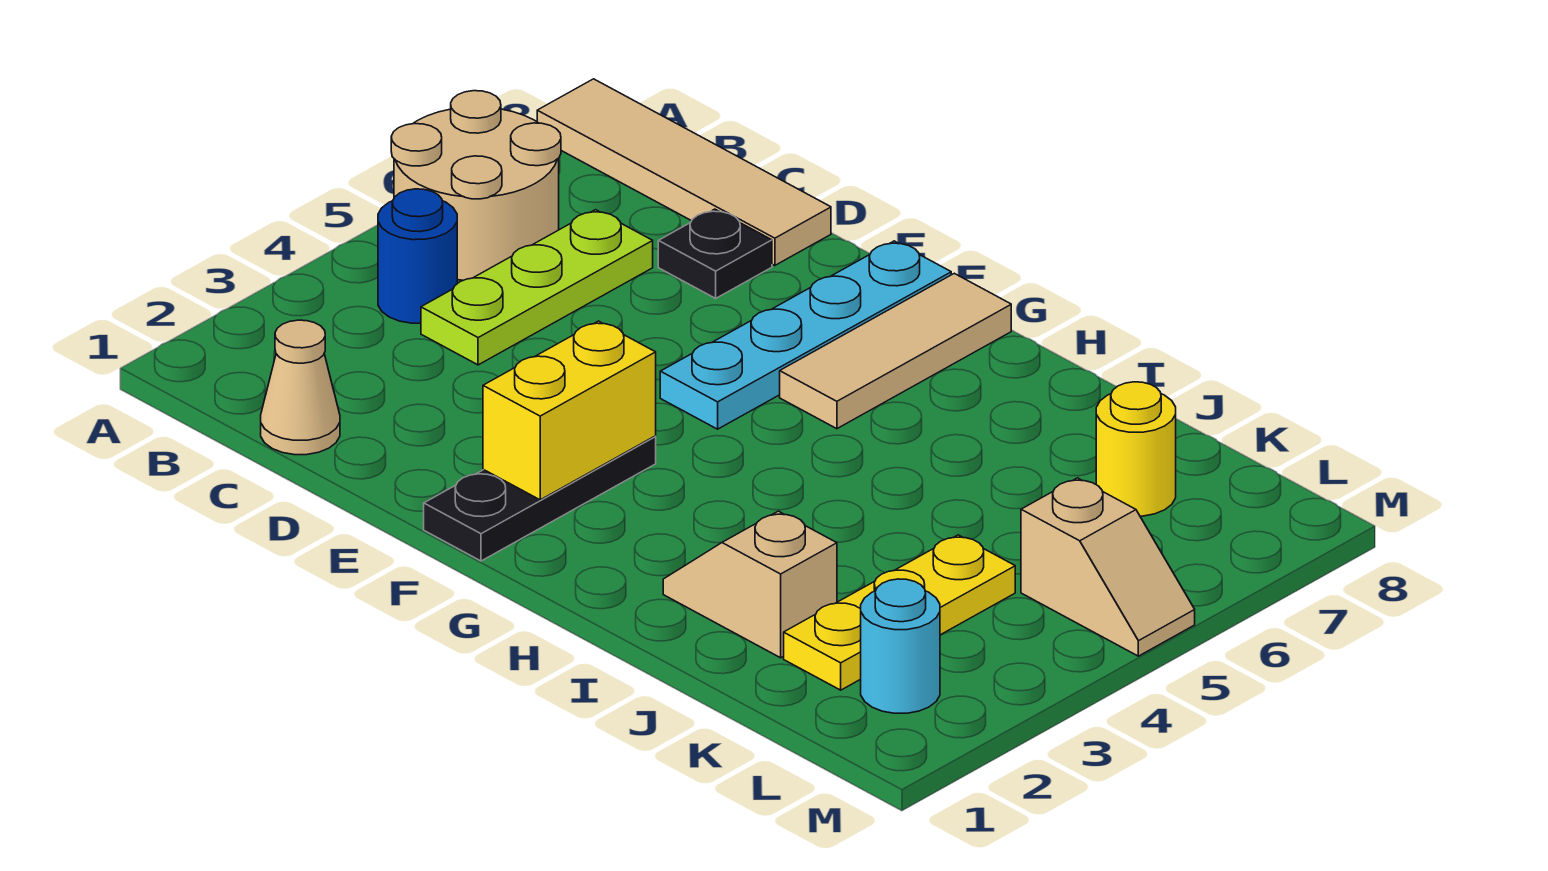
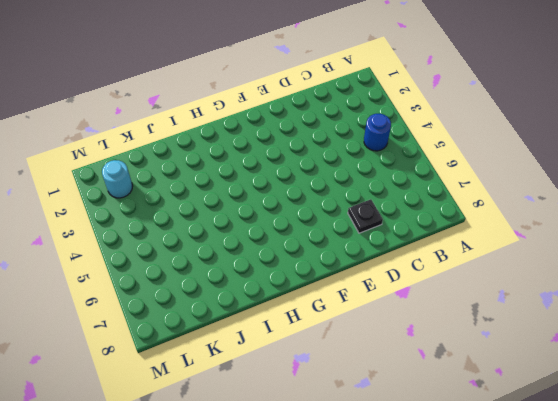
none -> tan 2x2 round brick [391,91,561,280]
none -> tan 1x4 tile [537,79,831,266]
none -> tan 1x1 cone [261,320,340,455]

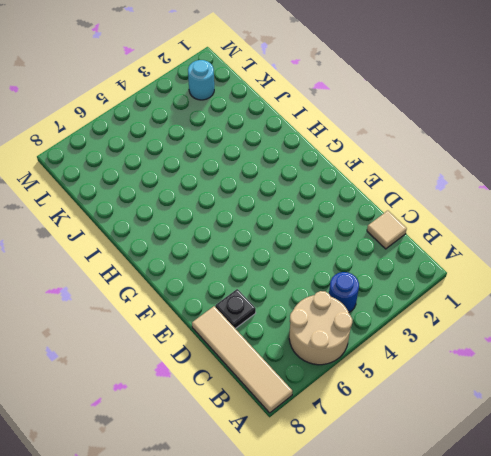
tan 1x1 tile [367,211,407,249] -> tan 1x1 cone [261,320,340,455]
none -> lime 1x3 plate [421,210,653,365]
none -> black 1x3 plate [424,436,656,561]
none -> cyan 1x4 plate [660,241,951,429]

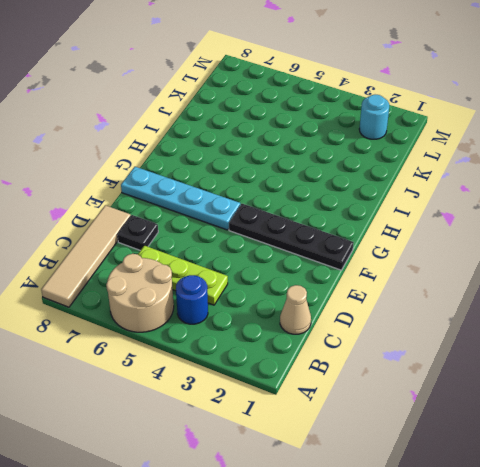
black 1x4 plate [229,204,354,270] -> black 1x3 plate [424,436,656,561]
none -> tan 1x3 tile [780,273,1011,429]
none -> tan 1x2 slope [663,511,837,658]
none -> yellow 1x3 plate [784,535,1015,690]

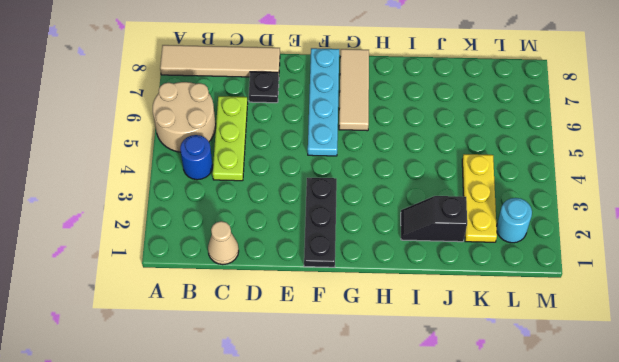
black 1x2 slope [401,196,467,242] -> tan 1x2 slope [663,511,837,658]
none -> yellow 1x1 round brick [1096,382,1176,516]
none -> tan 1x2 slope [1021,478,1195,656]
none -> yellow 1x2 brick [483,321,656,500]

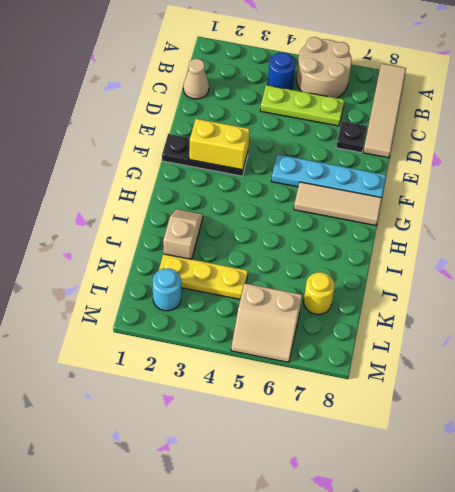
tan 2x2 slope [231,283,302,362] -> tan 1x2 slope [1021,478,1195,656]

